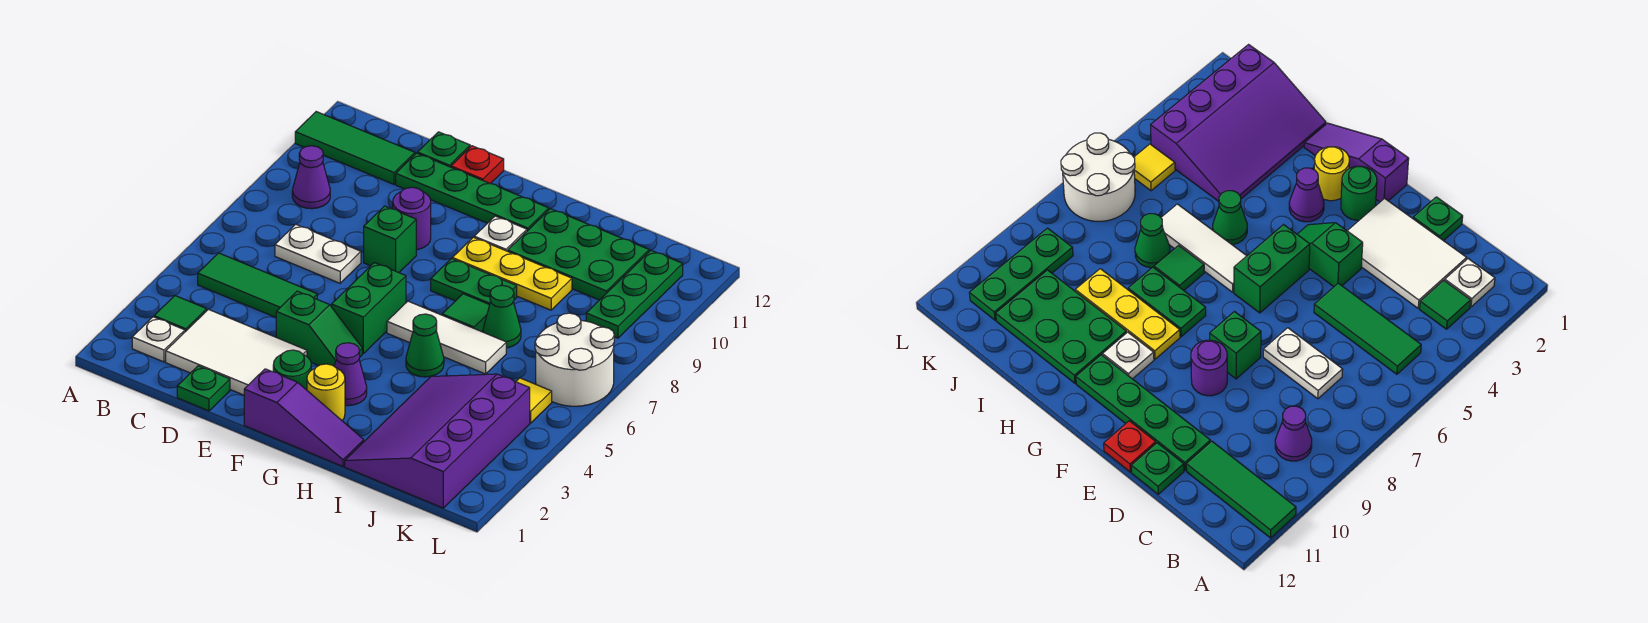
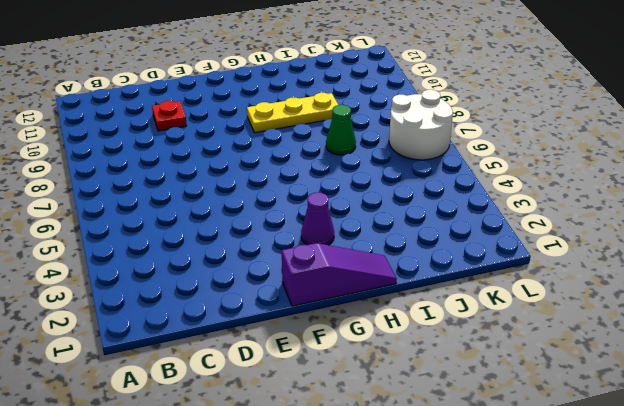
red 1x1 plate [152,101,187,131] -> red 1x1 plate moved to [451,146,504,184]
none -> green 1x3 tile [295,112,415,184]
none -> white 1x1 plate [132,317,185,362]
none -> green 1x1 tile [154,296,207,332]
none -> green 1x3 tile [198,253,317,317]

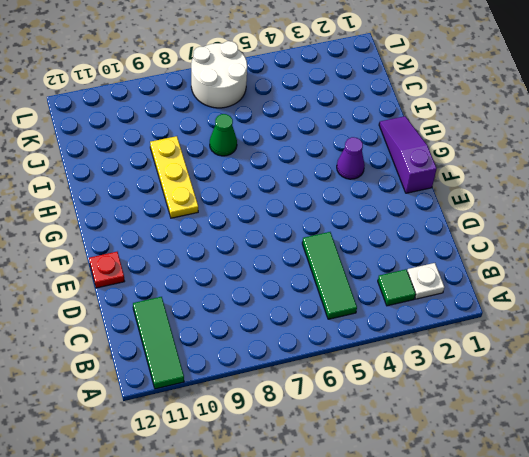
none -> purple 1x1 cone [292,146,330,209]
none -> white 2x3 tile [166,309,307,395]
none -> white 1x2 plate [275,224,361,283]
none -> green 1x1 plate [177,366,230,411]

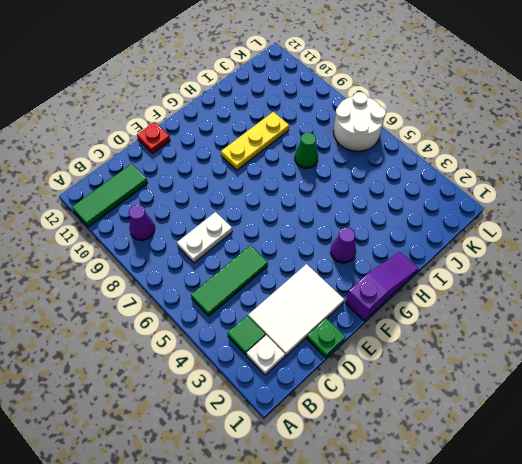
none -> green 1x4 plate [396,153,549,231]
none -> green 1x1 plate [418,132,470,167]
none -> green 1x2 slope [276,291,362,366]
none -> green 1x1 brick [364,206,416,273]

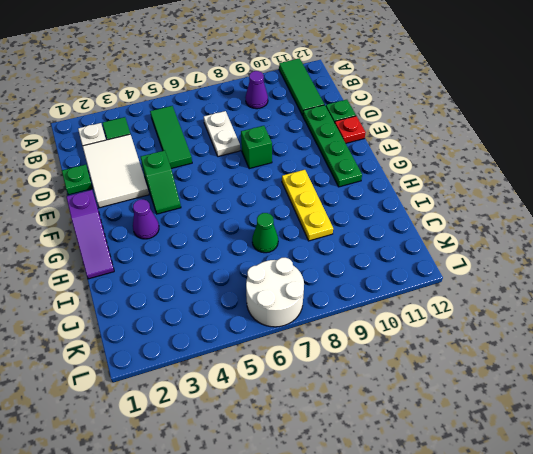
none -> purple 1x1 round brick [393,187,431,250]
none -> green 1x1 round brick [273,350,311,390]
none -> green 1x2 brick [332,263,406,353]
none -> yellow 1x1 round brick [307,364,345,420]

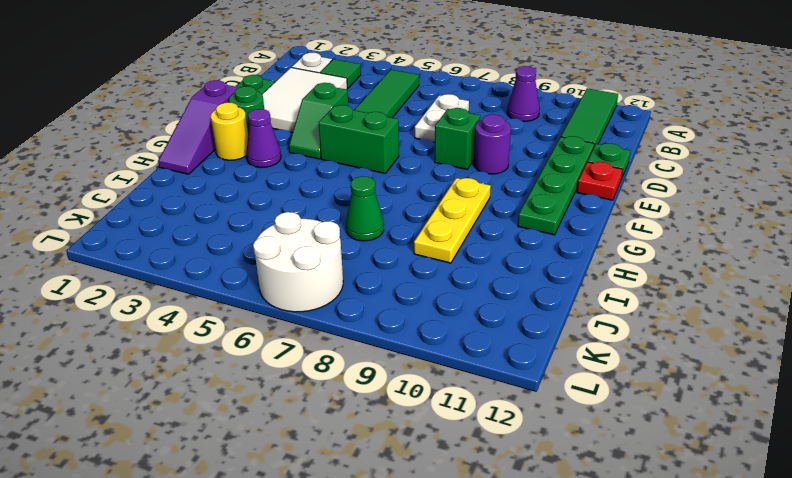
none -> white 1x3 tile [387,301,506,374]
none -> green 1x2 plate [431,259,517,305]
none -> white 1x1 plate [474,216,527,251]
none -> green 1x1 cone [406,314,444,377]

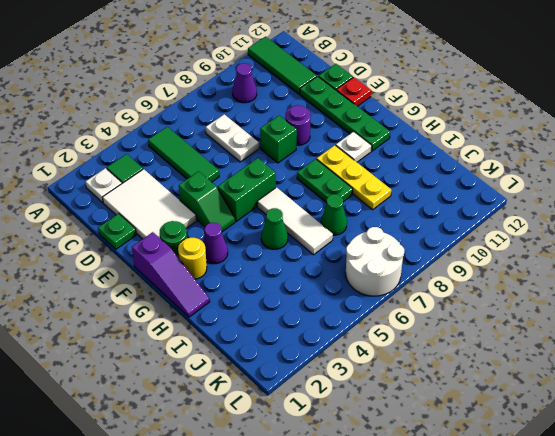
none -> green 1x1 tile [442,294,489,332]
none -> green 2x3 plate [508,209,649,300]
none -> purple 3x4 slope [345,374,530,508]
none -> yellow 1x1 tile [516,378,552,423]

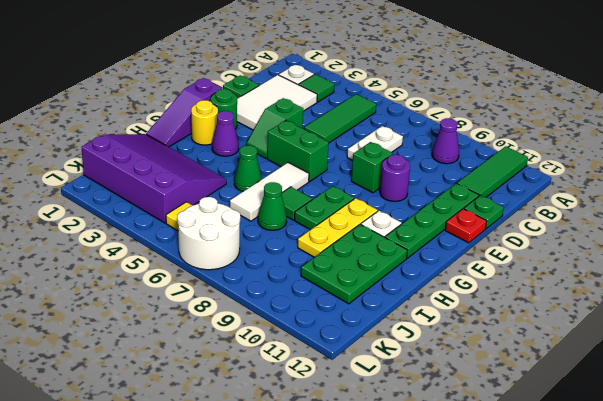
none -> green 1x3 plate [586,250,683,338]

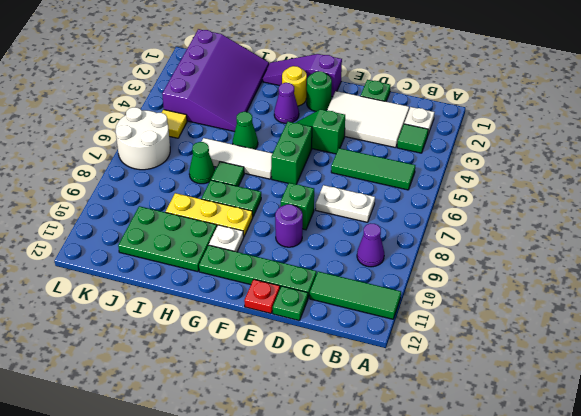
none -> green 1x3 plate [586,250,683,338]

